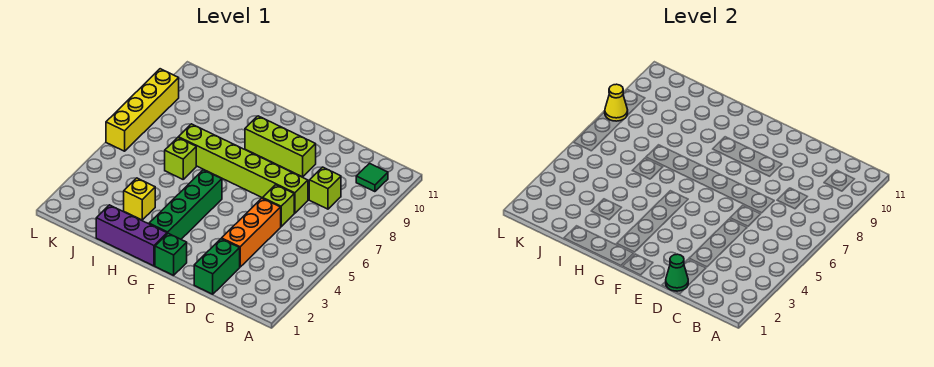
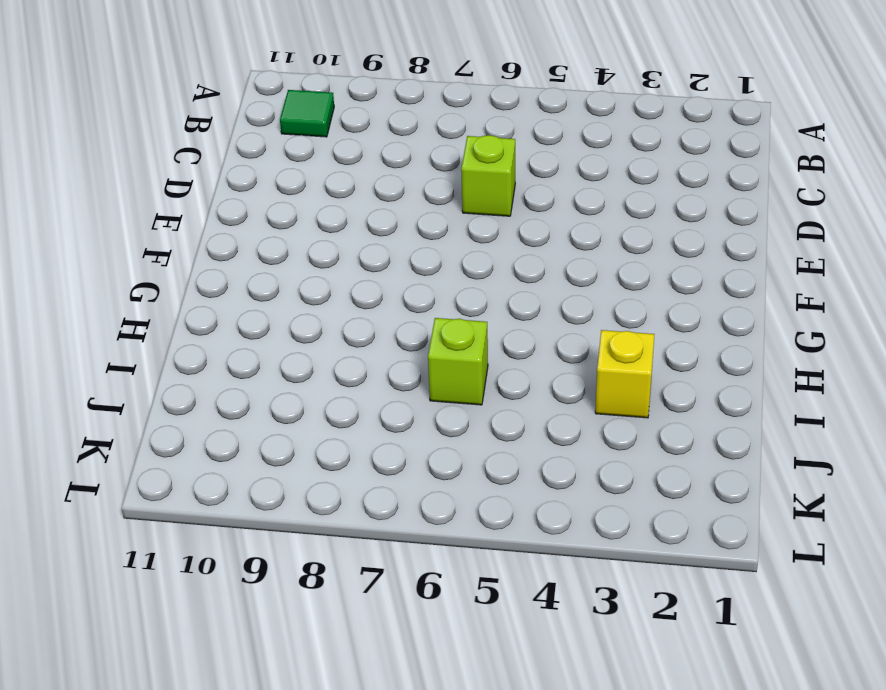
none -> lime 1x1 brick [309,167,341,209]
none -> green 1x2 brick [194,239,240,294]
none -> orange 1x3 brick [222,198,281,267]

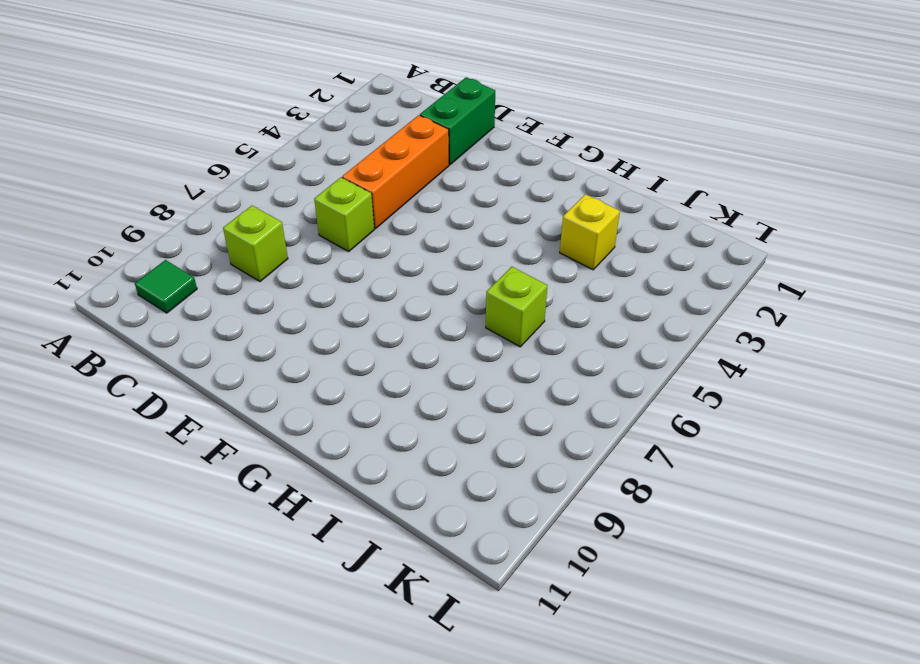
none -> lime 1x6 brick [178,124,308,213]
none -> lime 1x3 brick [245,116,316,177]
none -> green 1x1 brick [155,233,187,275]

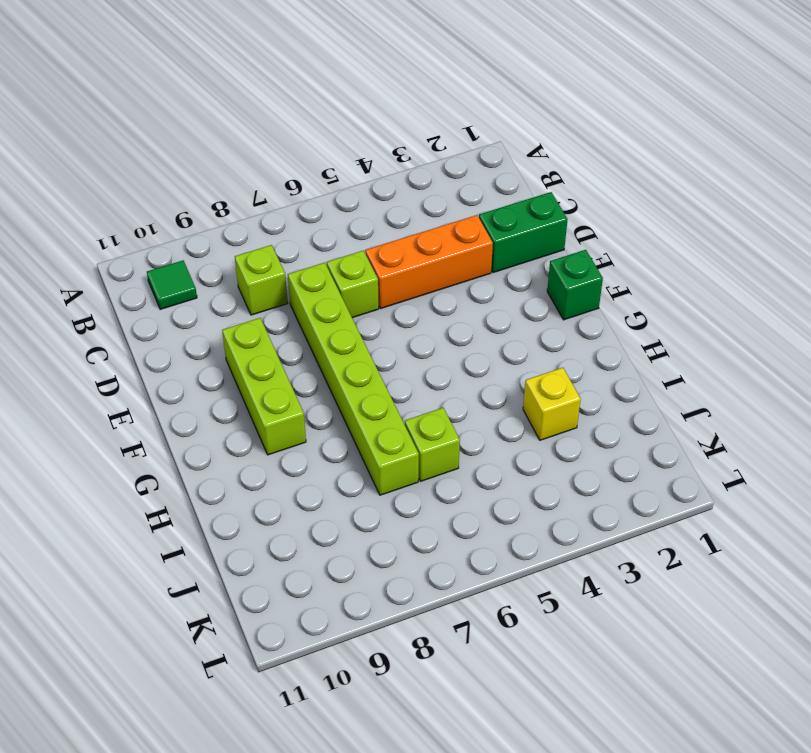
none -> purple 1x3 brick [96,205,167,266]
none -> green 1x4 brick [149,170,222,239]
none -> yellow 1x4 brick [106,69,179,151]

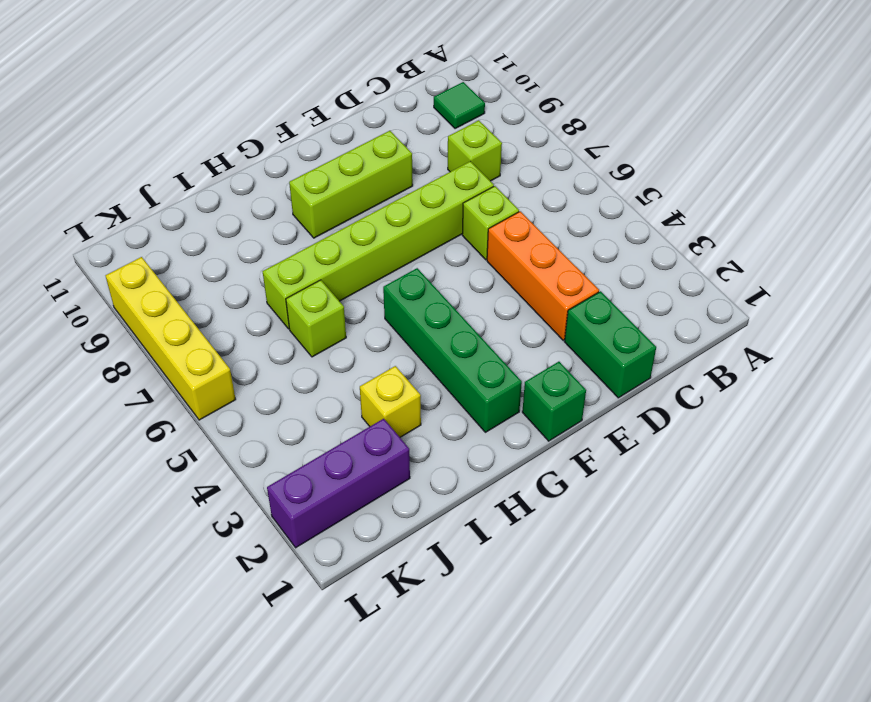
purple 1x3 brick [267,419,410,548] -> purple 1x3 brick moved to [96,205,167,266]
none -> green 1x1 cone [666,254,688,291]
none -> yellow 1x1 cone [605,84,628,121]

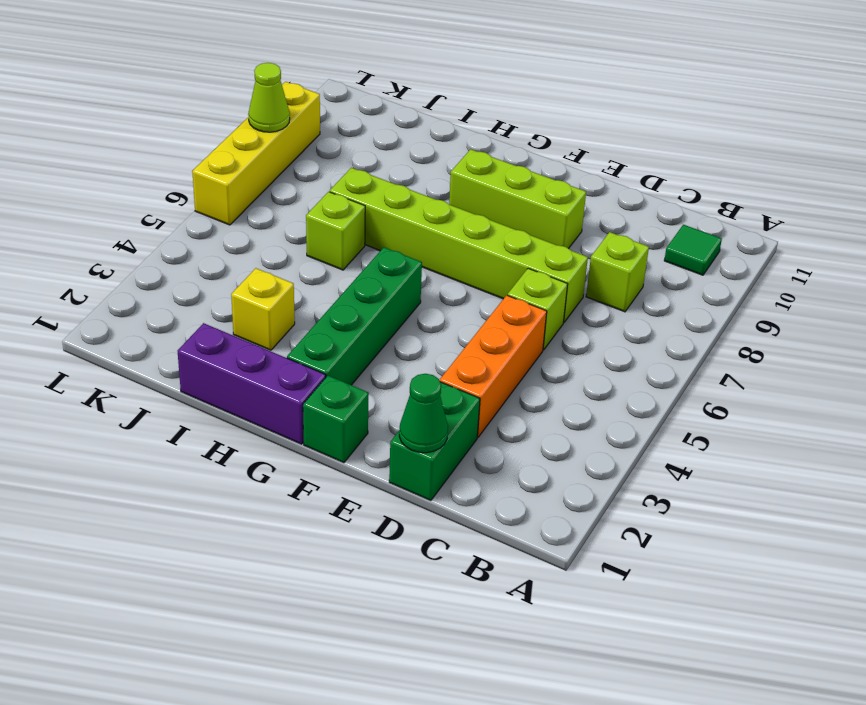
lime 1x1 cone [248,63,290,132] -> yellow 1x1 cone [605,84,628,121]

